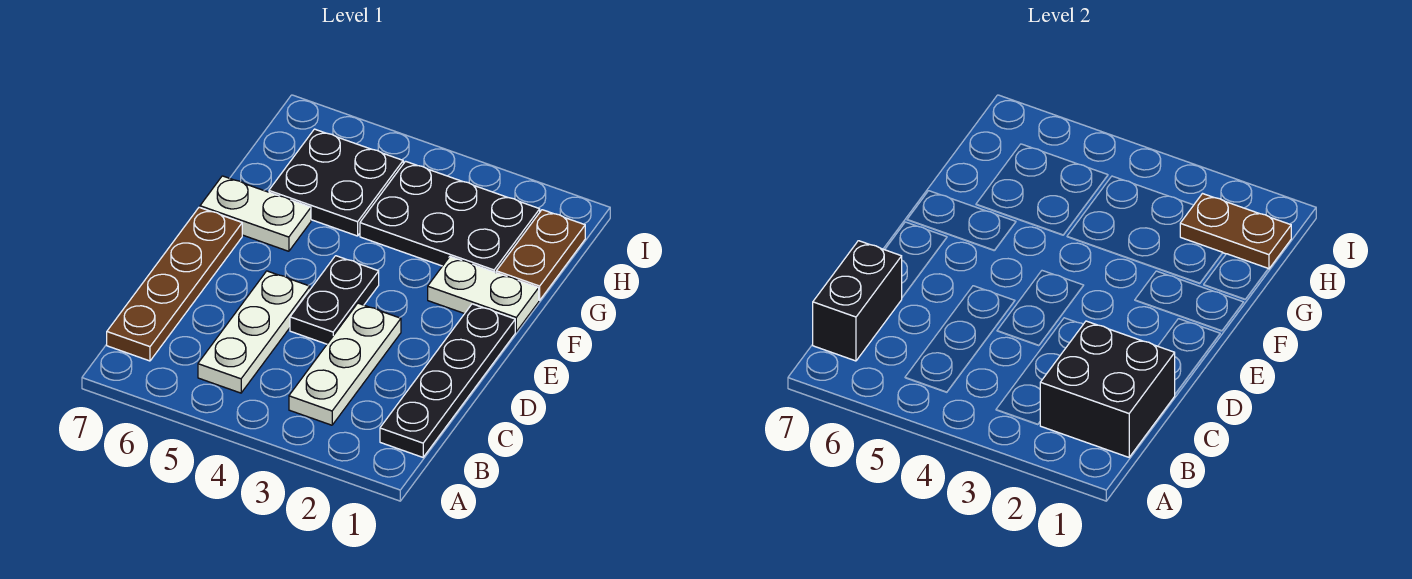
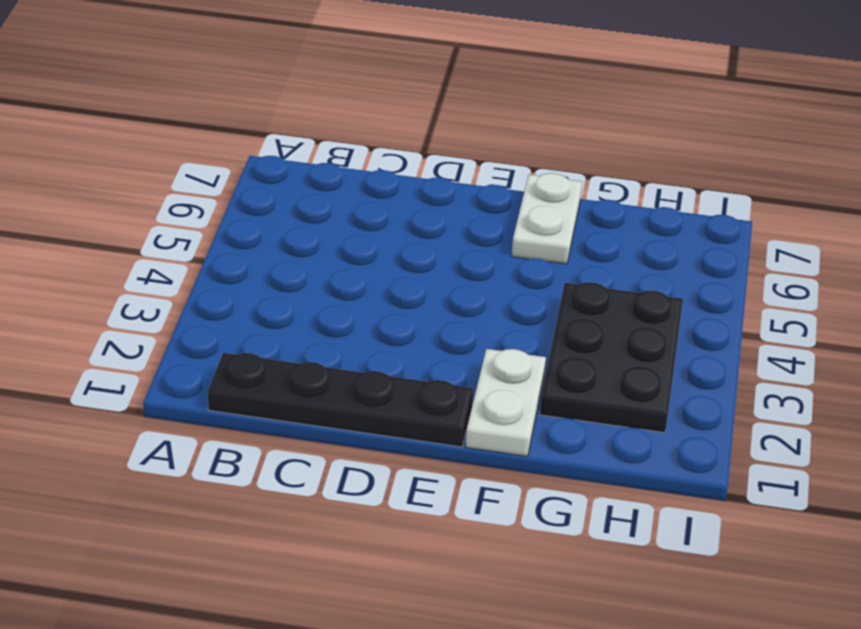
none -> white 1x3 plate [289,303,401,425]
none -> white 1x3 plate [198,271,310,393]
none -> brown 1x4 plate [107,207,242,361]

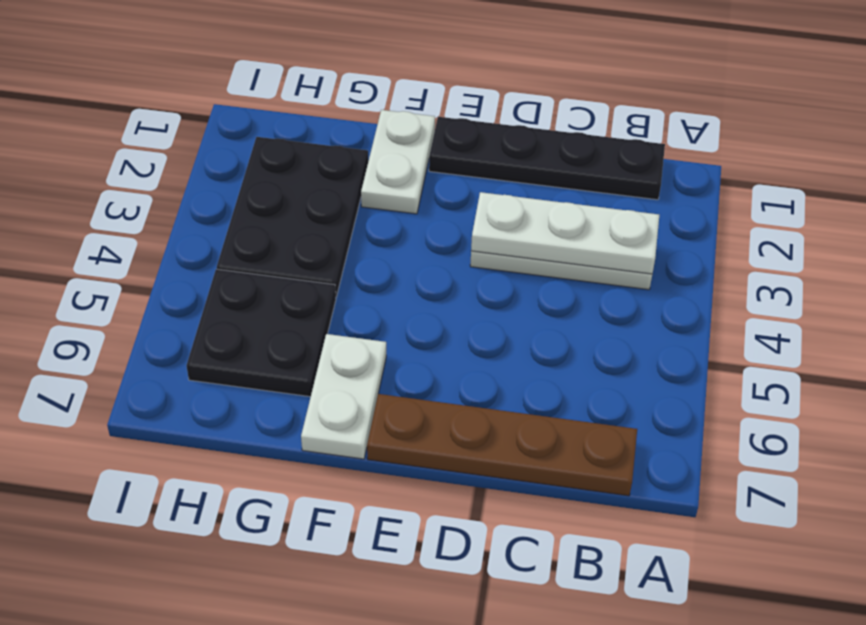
white 1x3 plate [471,192,659,274] -> white 1x3 plate moved to [198,271,310,393]
none -> black 1x2 plate [290,256,379,344]
none -> brown 1x2 plate [496,210,585,300]
none -> black 2x2 brick [1040,321,1175,457]

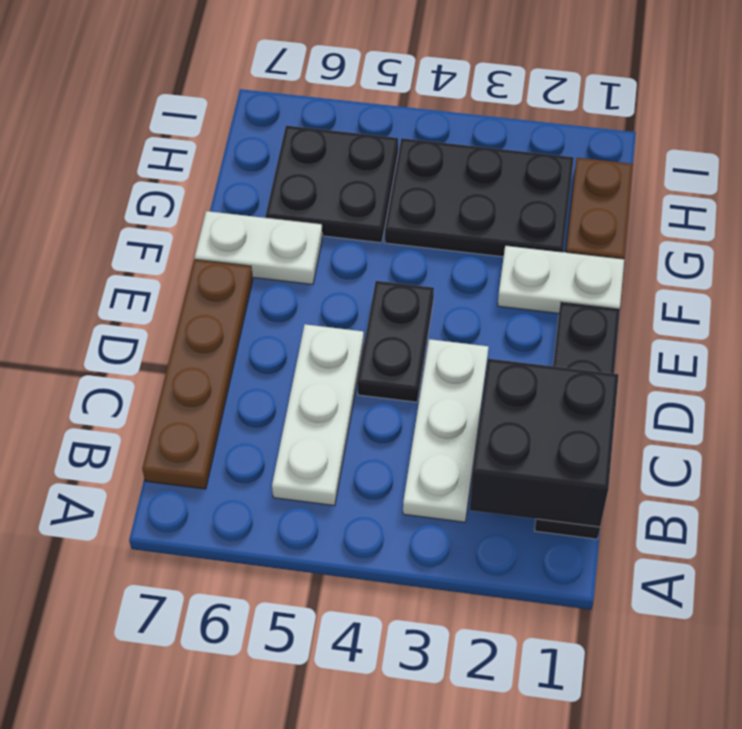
none -> black 1x2 brick [813,241,902,361]
none -> brown 1x2 plate [1180,194,1291,269]

